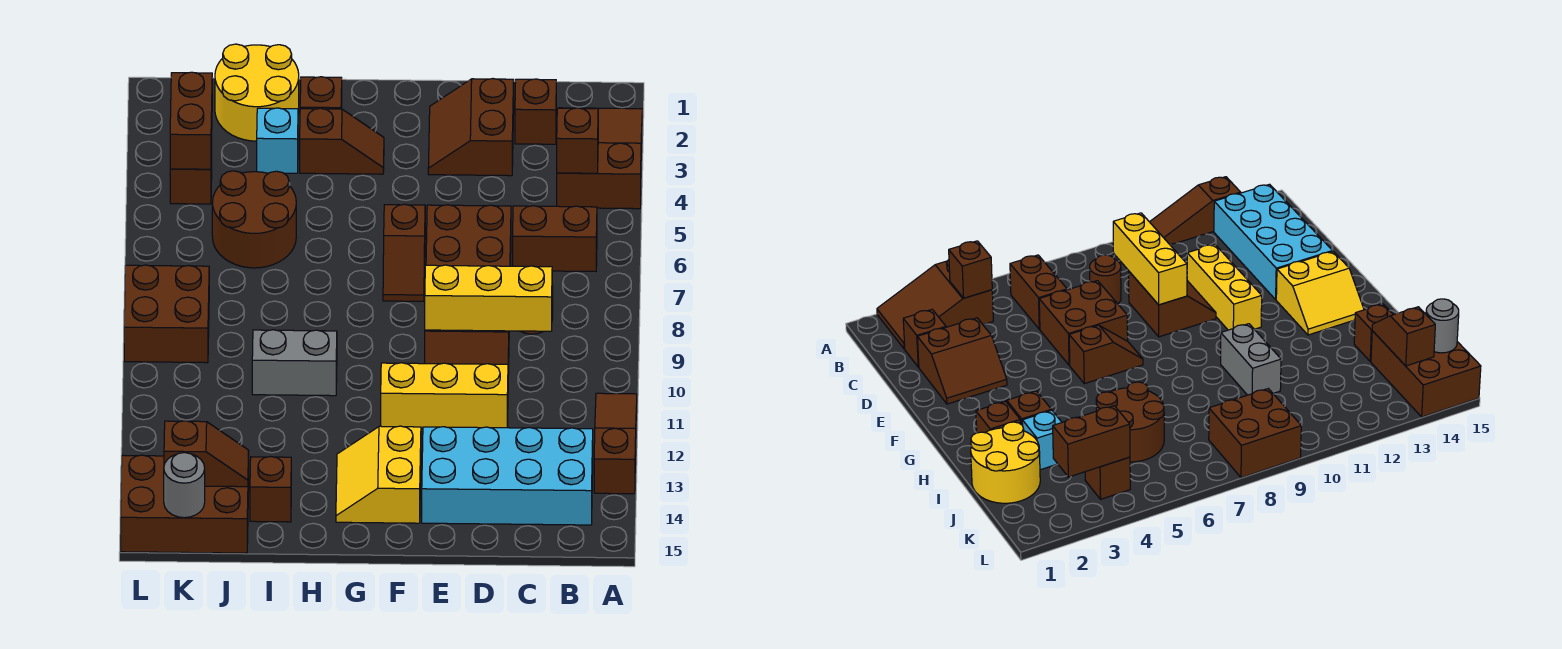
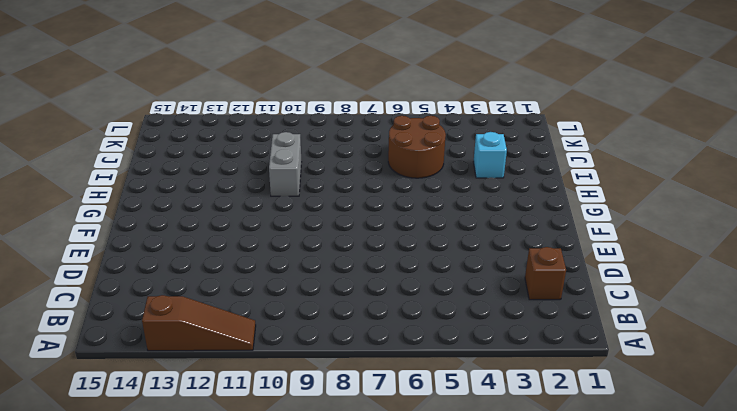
none -> brown 2x3 slope [557,108,642,209]
none -> brown 1x2 brick [513,206,597,272]
none -> cyan 2x4 brick [422,427,593,525]

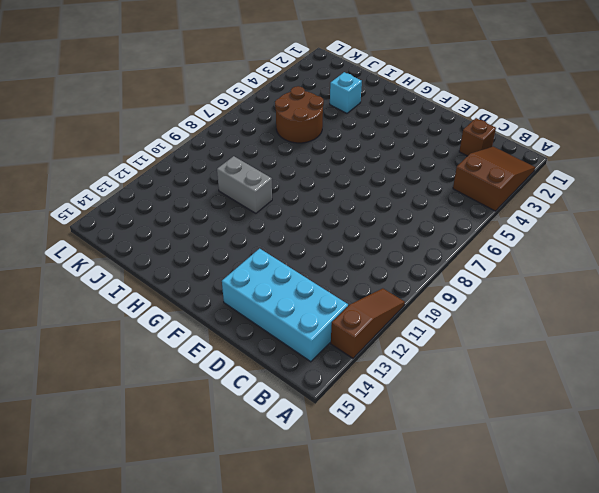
none -> brown 1x2 brick [513,206,597,272]
none -> brown 1x1 round brick [1090,255,1121,304]
none -> brown 2x2 slope [428,79,514,176]

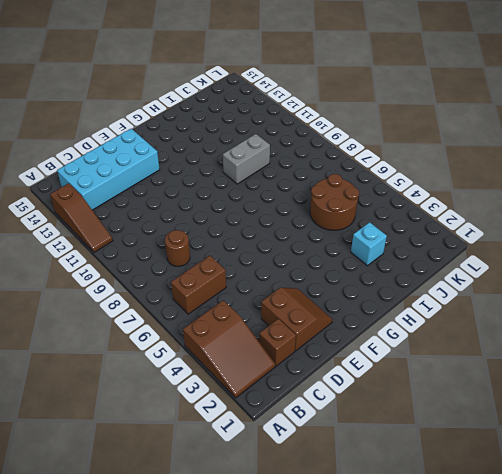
none -> brown 2x2 brick [426,205,511,266]
none -> brown 2x2 slope [424,330,509,374]
none -> yellow 1x3 brick [381,363,508,428]

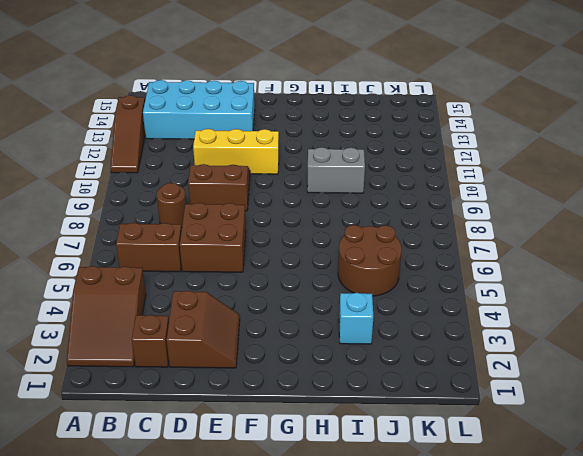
none -> brown 1x2 slope [383,204,425,301]
none -> yellow 2x2 slope [336,426,421,523]
none -> brown 1x2 slope [300,108,384,174]

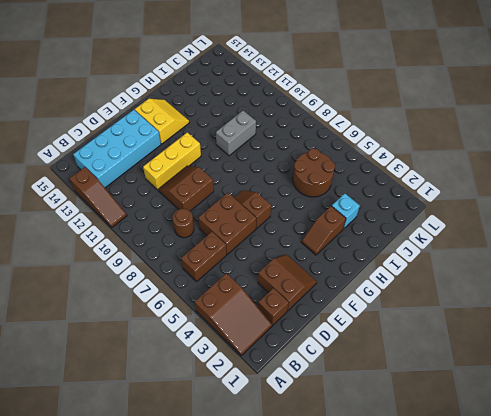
none -> brown 1x1 brick [300,77,342,109]
none -> yellow 2x2 round brick [215,44,299,141]
none -> brown 1x1 brick [250,457,291,522]

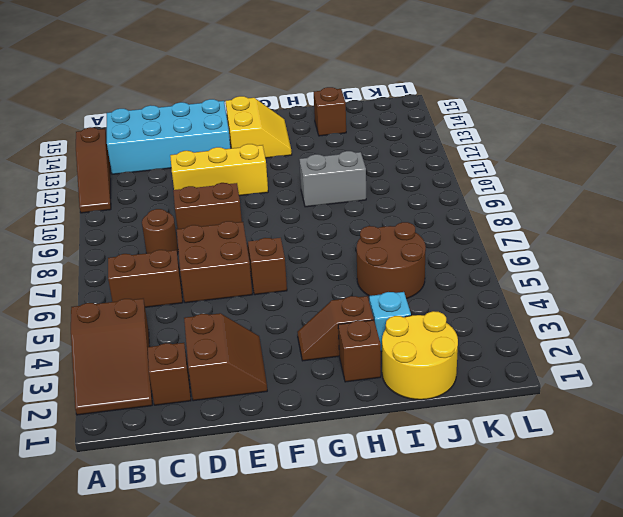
none -> brown 2x3 brick [121,455,249,553]
none -> brown 1x1 brick [170,147,212,204]
none -> brown 2x2 brick [124,265,209,363]

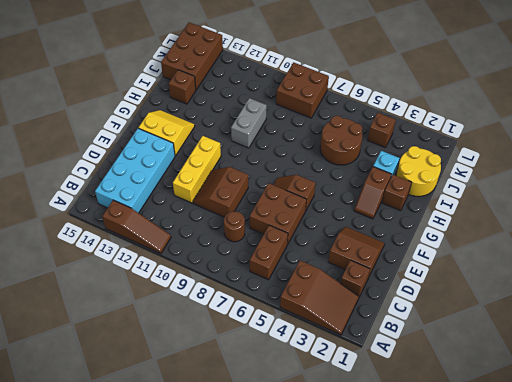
none -> brown 1x1 brick [557,108,598,173]
none -> yellow 1x3 brick [425,265,552,331]
none -> brown 1x2 slope [164,421,249,487]

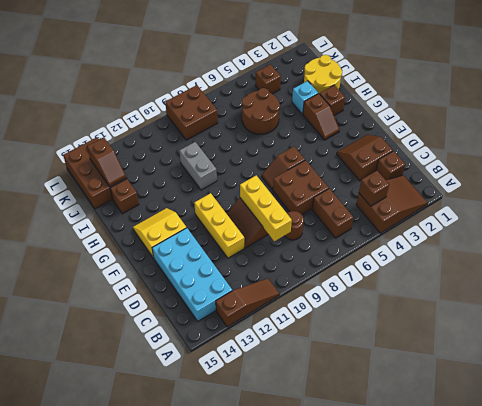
none -> brown 1x2 brick [170,72,212,169]
none -> grey 1x1 round brick [164,453,205,518]

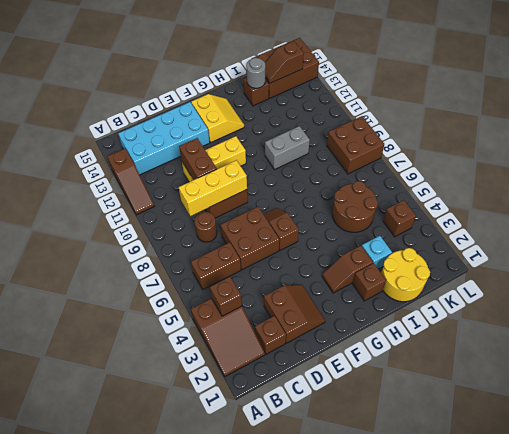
brown 1x2 brick [179,138,217,180] -> brown 1x2 brick moved to [170,72,212,169]
grey 1x1 round brick [246,58,265,88] -> grey 1x1 round brick moved to [164,453,205,518]

